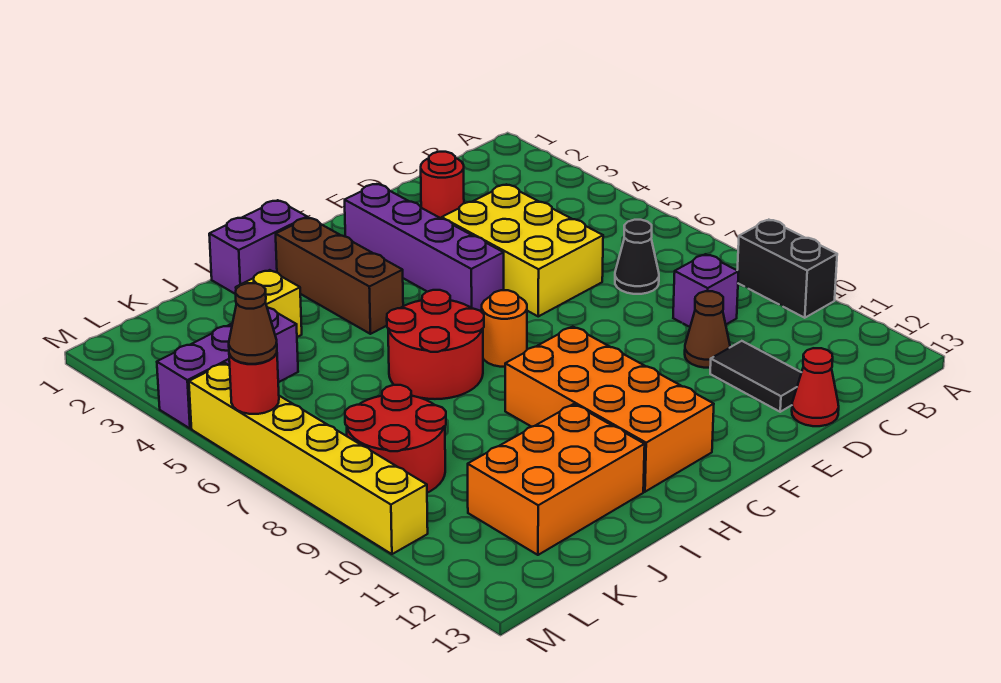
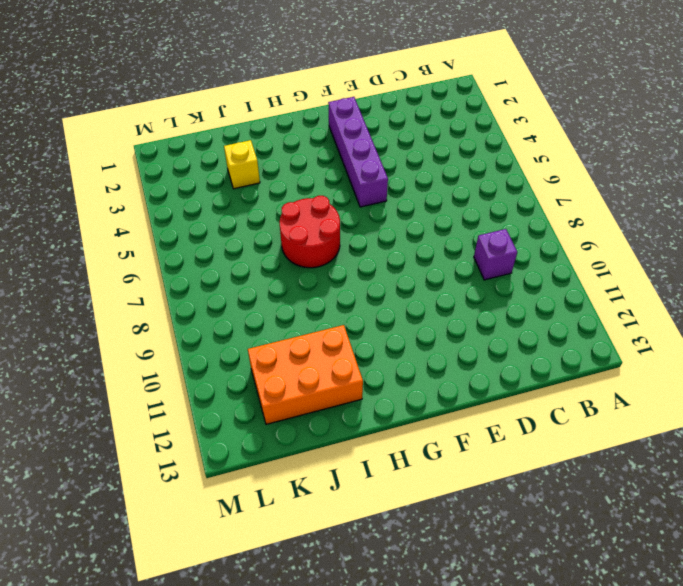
none -> black 1x2 brick [737,220,837,318]
none -> black 1x1 cone [615,220,659,294]
none -> red 1x1 round brick [421,152,464,219]

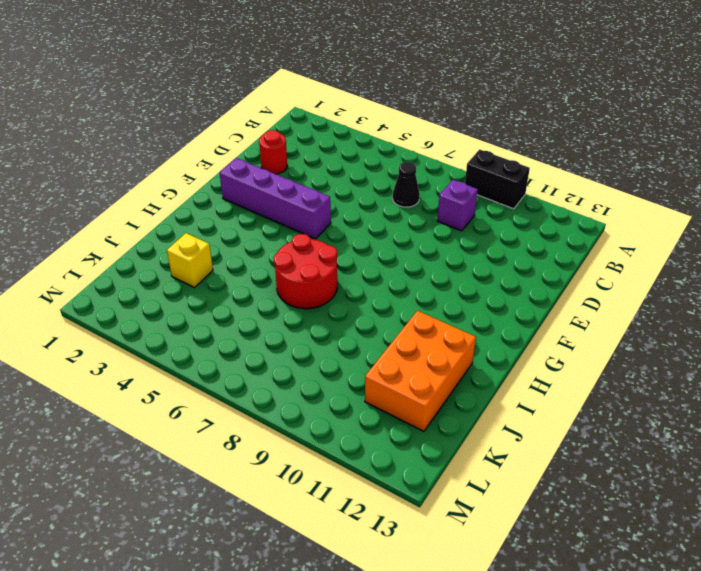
none -> yellow 2x3 brick [442,184,603,316]
none -> brown 1x1 cone [685,291,730,368]
none -> black 1x2 tile [710,341,801,412]

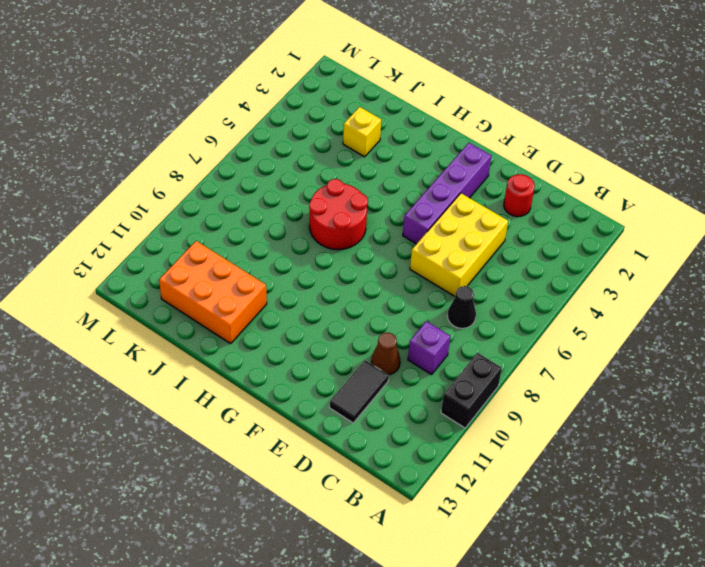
none -> red 1x1 cone [792,348,839,426]
none -> orange 1x1 round brick [482,290,527,367]
none -> orange 2x4 brick [505,327,714,492]

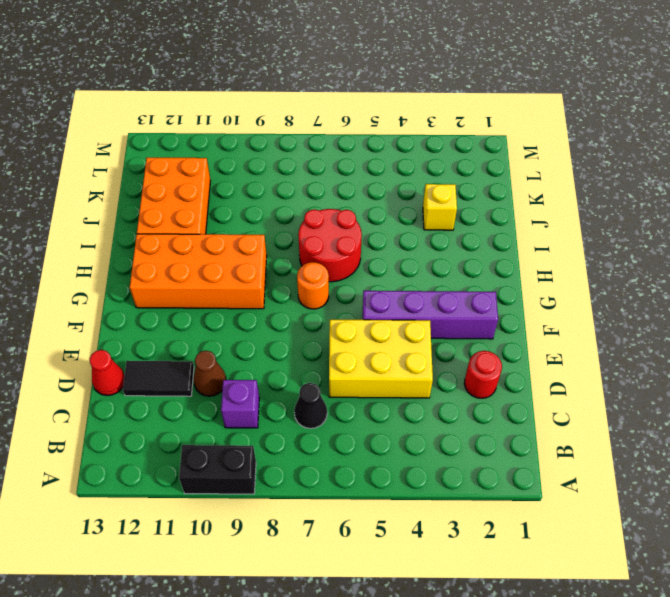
none -> purple 1x2 brick [209,200,307,294]
none -> brown 1x3 brick [276,217,403,334]
none -> purple 1x3 brick [157,307,298,428]

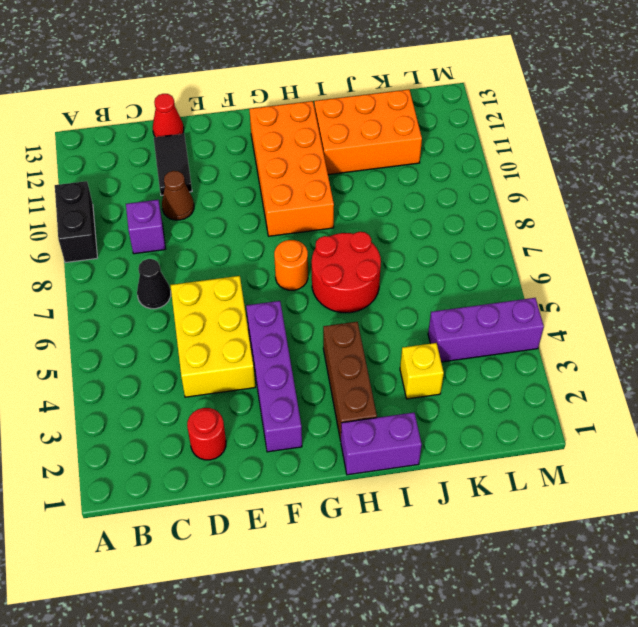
none -> red 2x2 round brick [345,385,446,493]
none -> yellow 1x6 brick [189,363,428,554]
none -> red 1x1 round brick [229,353,279,414]

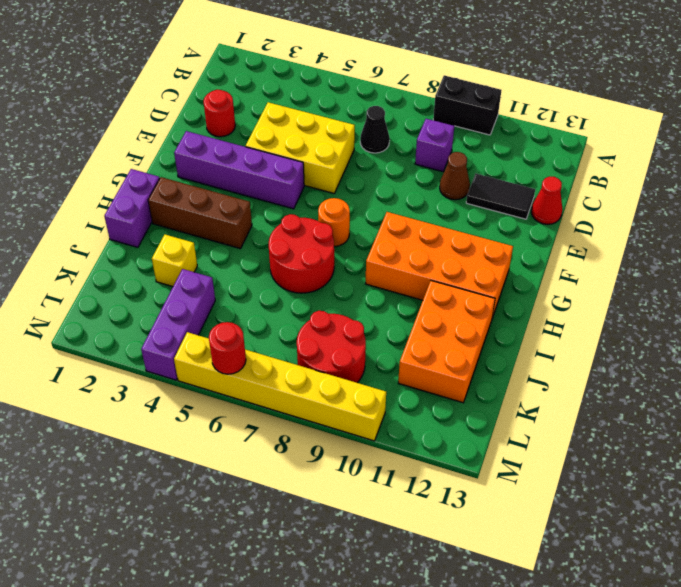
none -> brown 1x1 cone [229,283,277,364]

